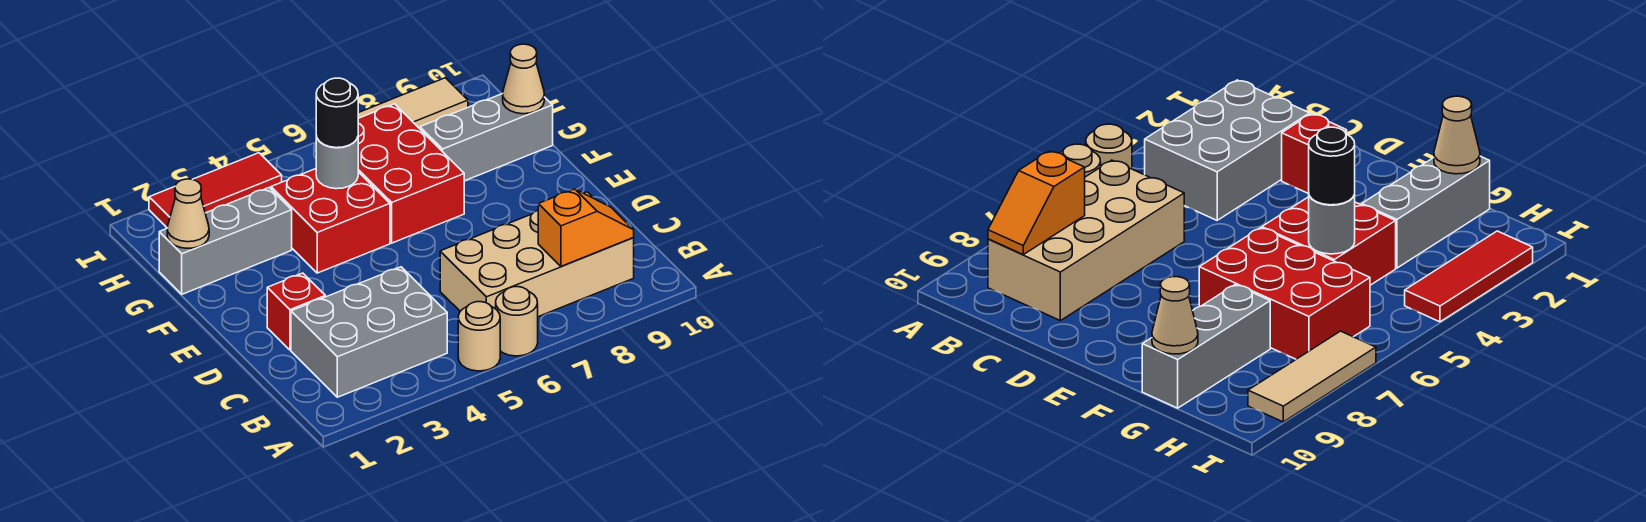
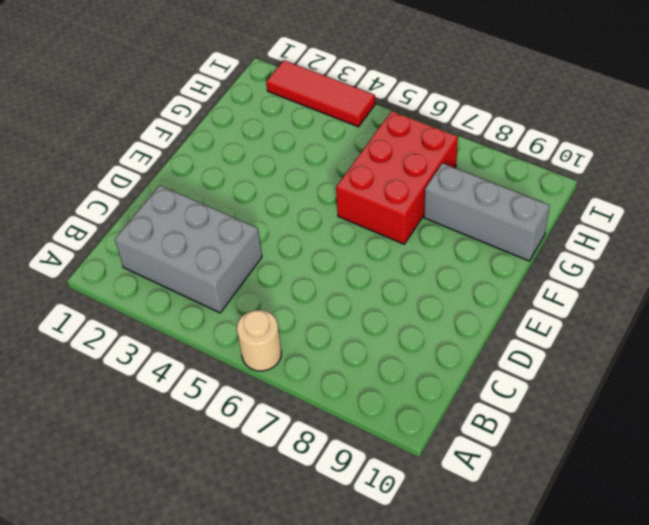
none -> tan 1x1 round brick [458,302,500,371]
none -> tan 2x4 brick [440,192,634,317]
none -> red 1x1 brick [267,273,325,350]

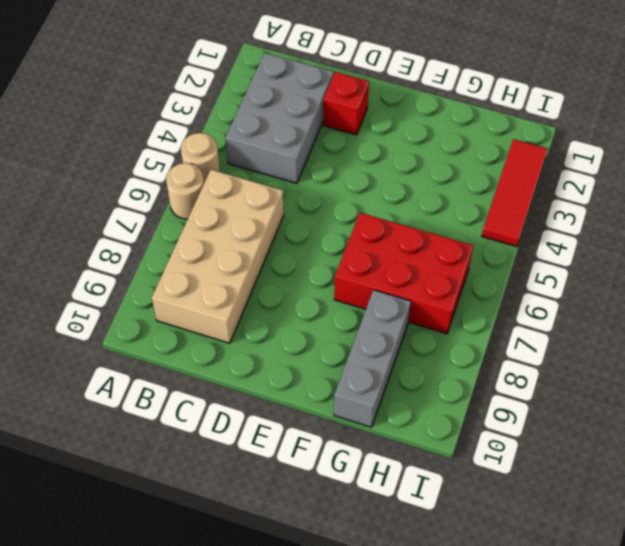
none -> red 2x2 brick [271,169,390,273]
none -> grey 1x3 brick [159,188,292,294]
none -> tan 1x3 tile [358,78,468,129]

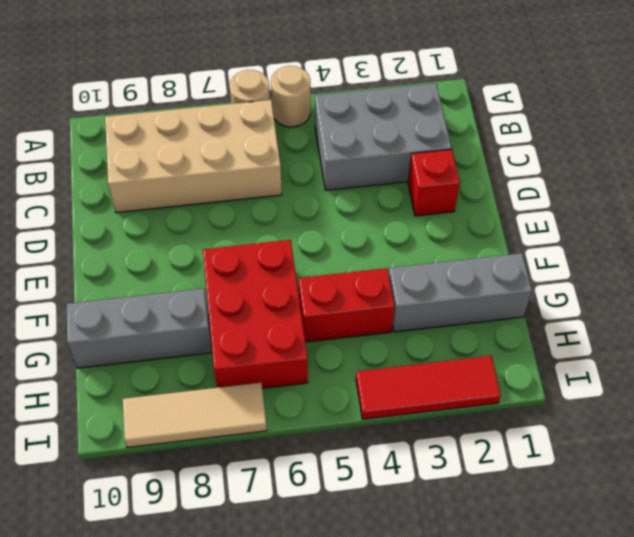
red 1x2 brick [298,268,394,342] -> red 2x2 brick [271,169,390,273]
none -> orange 1x2 slope [538,189,634,267]
none -> tan 1x1 cone [167,179,209,248]
none -> grey 1x1 round brick [316,136,358,189]

